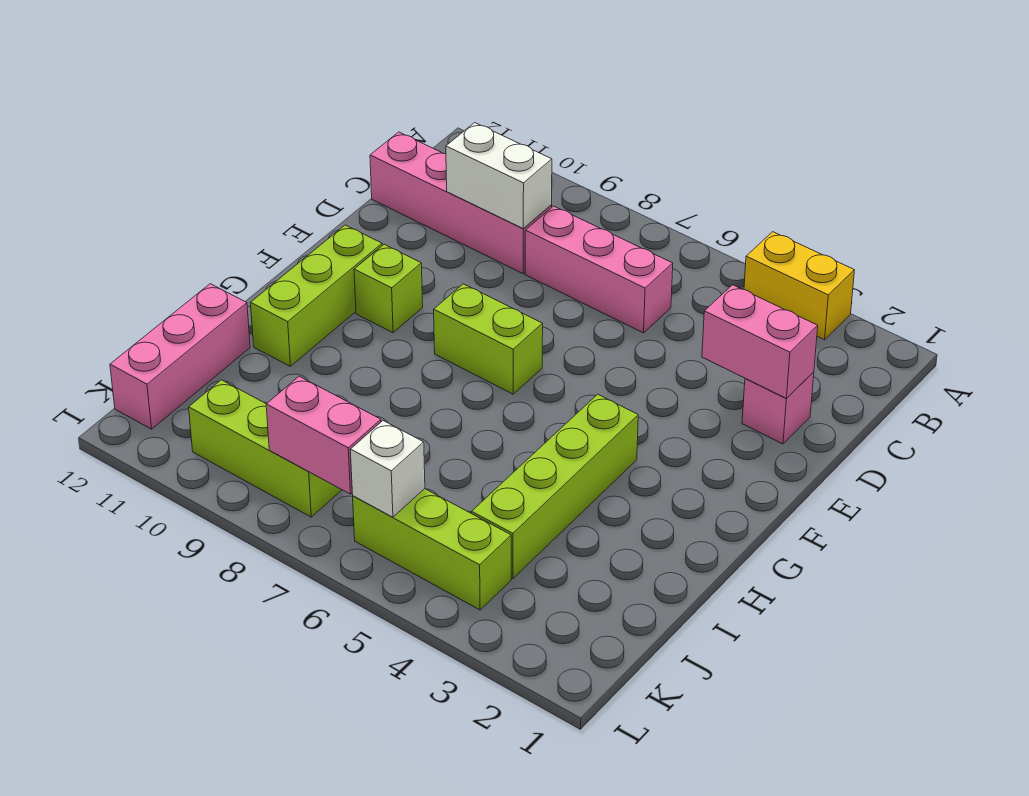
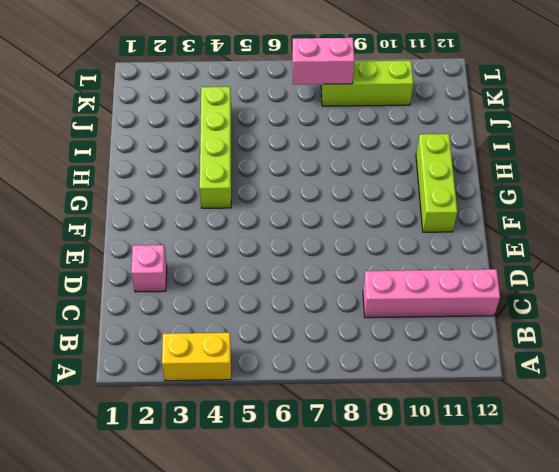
none -> pink 1x3 brick [525,206,673,333]
none -> lime 1x2 brick [434,284,543,394]
none -> lime 1x1 brick [354,244,423,333]

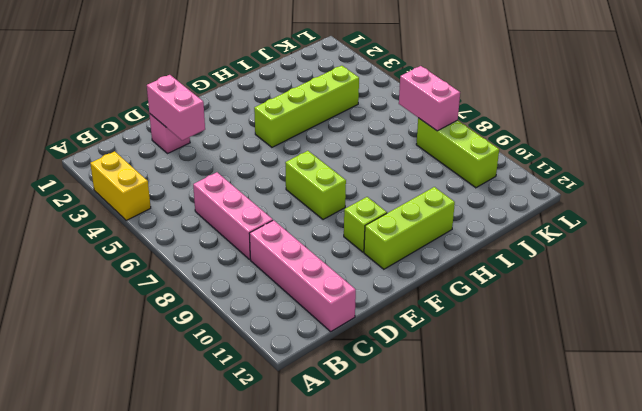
none -> pink 1x3 brick [110,284,250,429]
none -> lime 1x3 brick [353,489,511,610]
none -> white 1x2 brick [446,123,552,229]

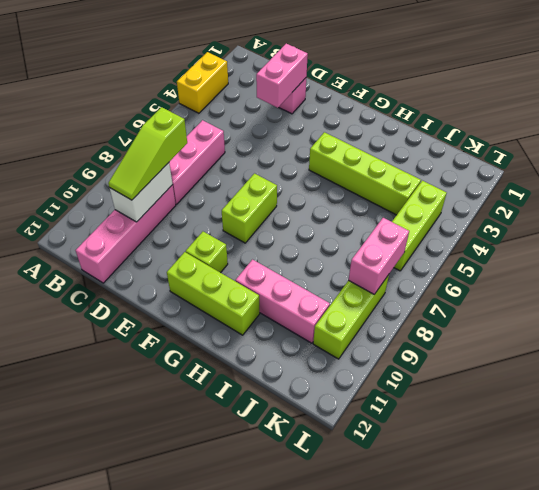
lime 1x3 slope [108,107,187,200] -> none
pink 1x3 brick [235,260,330,343] -> pink 1x3 brick moved to [110,284,250,429]
none -> white 1x1 brick [350,421,425,517]

